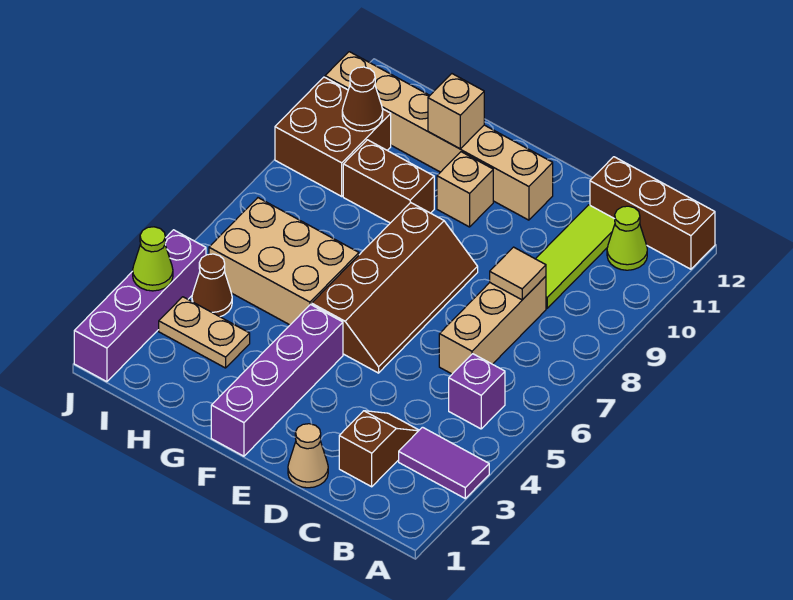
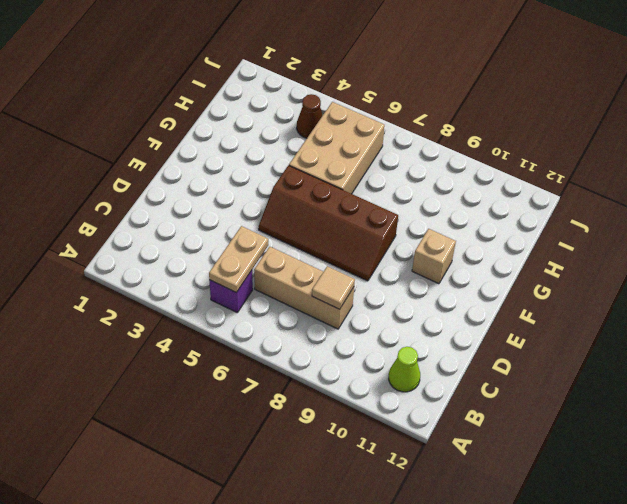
tan 1x2 plate [209,226,268,293] -> tan 1x2 plate moved to [159,297,250,368]
none -> purple 1x2 tile [399,427,489,498]
none -> brown 1x3 brick [590,157,715,269]
none -> brown 1x2 slope [339,411,419,487]

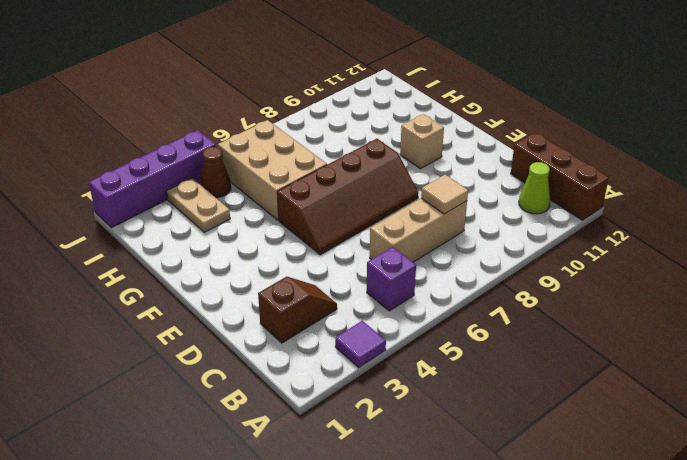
purple 1x1 tile [335,321,386,368] -> purple 1x2 tile [399,427,489,498]
none -> lime 1x3 tile [536,205,615,308]
none -> tan 1x1 cone [288,424,328,488]
none -> tan 1x6 brick [325,52,553,220]

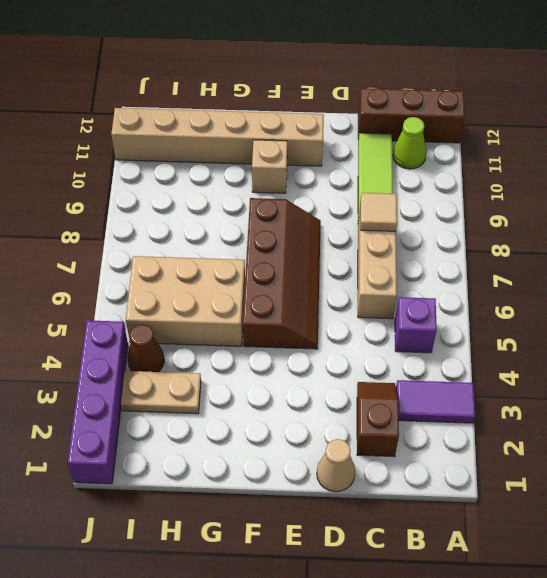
none -> purple 1x4 brick [211,305,343,456]
none -> brown 1x2 brick [343,140,434,223]
none -> brown 2x2 brick [275,77,391,196]

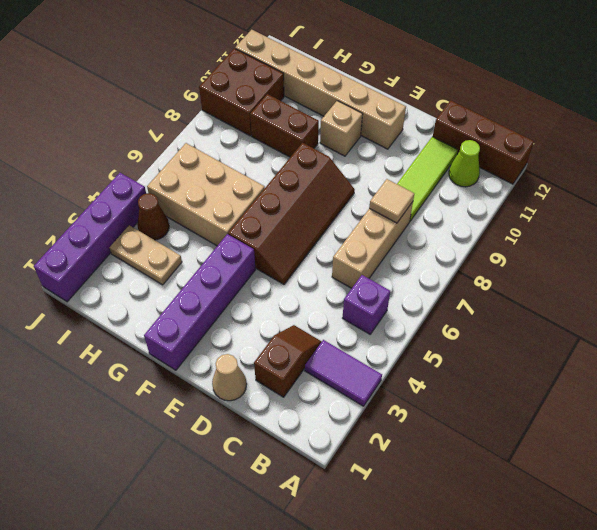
none -> tan 1x1 brick [428,74,484,149]
none -> brown 1x1 cone [342,67,383,131]
none -> lime 1x1 cone [133,227,173,291]

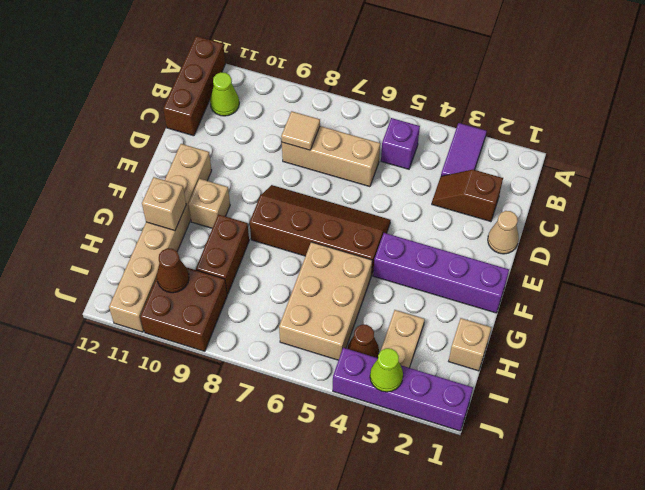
tan 1x1 brick [449,318,491,371] -> none
none -> lime 1x3 tile [536,205,615,308]

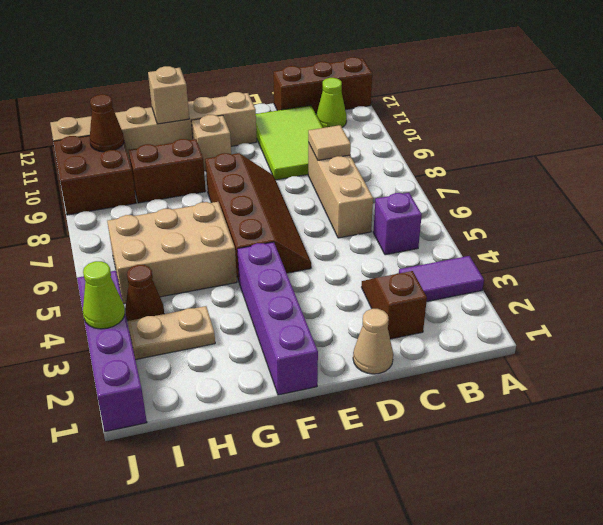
lime 2x3 tile [256,105,323,180] -> lime 1x3 tile [536,205,615,308]

